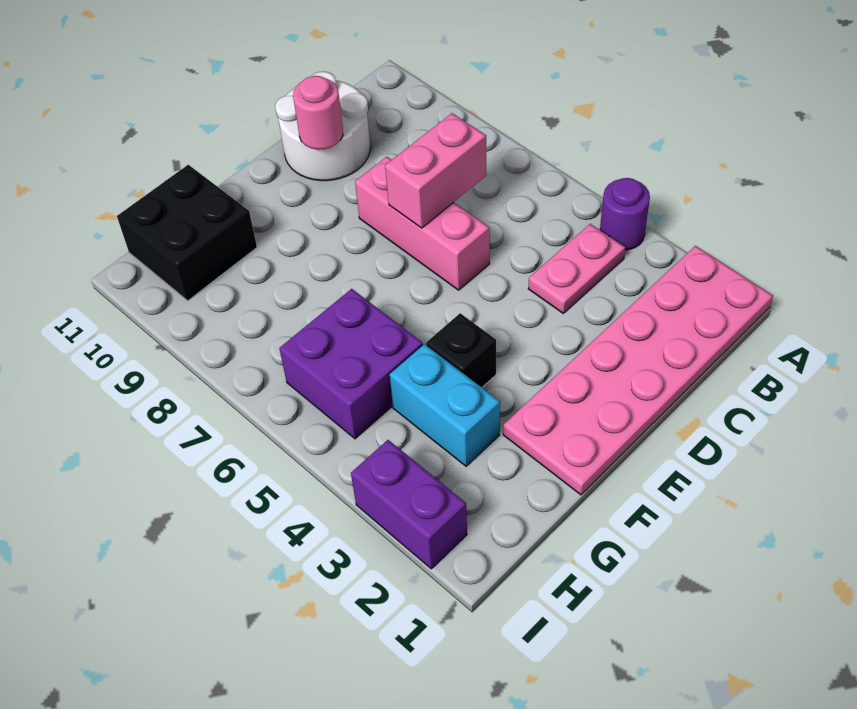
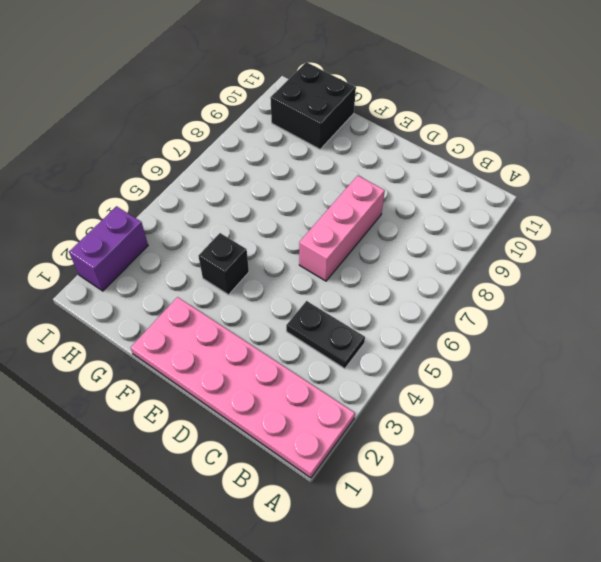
black 1x2 plate [286,301,365,369] -> pink 1x2 plate [528,224,625,313]
none -> purple 1x1 round brick [600,178,650,250]
none -> white 2x2 round brick [275,72,371,181]
none -> cyan 1x2 brick [390,344,500,466]

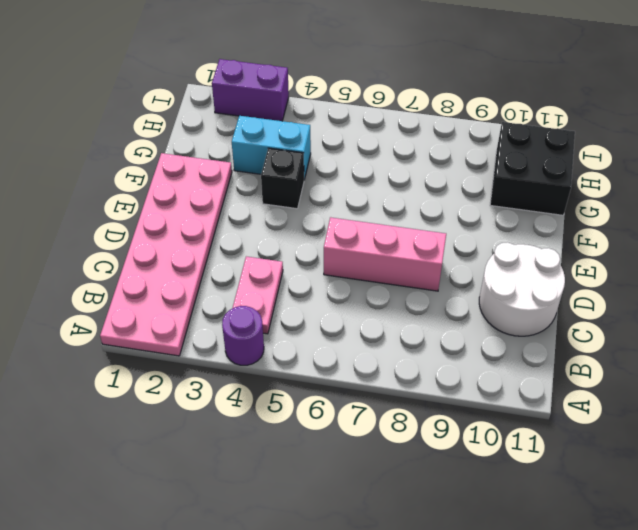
none -> purple 2x2 brick [279,289,423,439]
none -> pink 1x2 brick [385,113,486,228]
none -> pink 1x1 round brick [293,76,343,150]

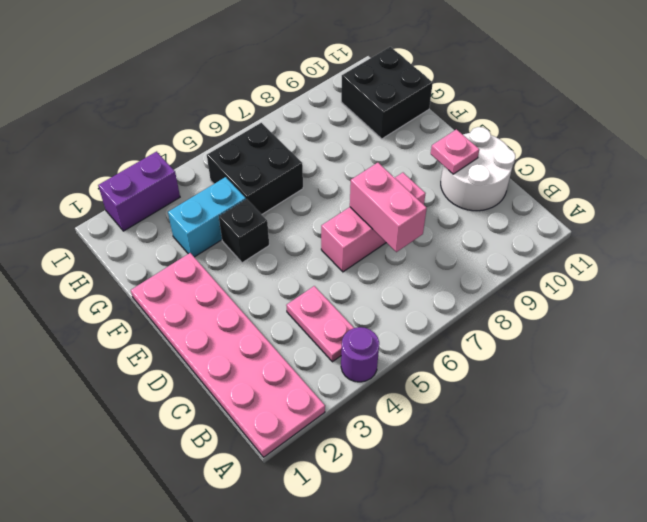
pink 1x1 plate [431,129,479,174] -> pink 1x1 round brick [293,76,343,150]
black 2x2 brick [207,123,303,214] -> purple 2x2 brick [279,289,423,439]

